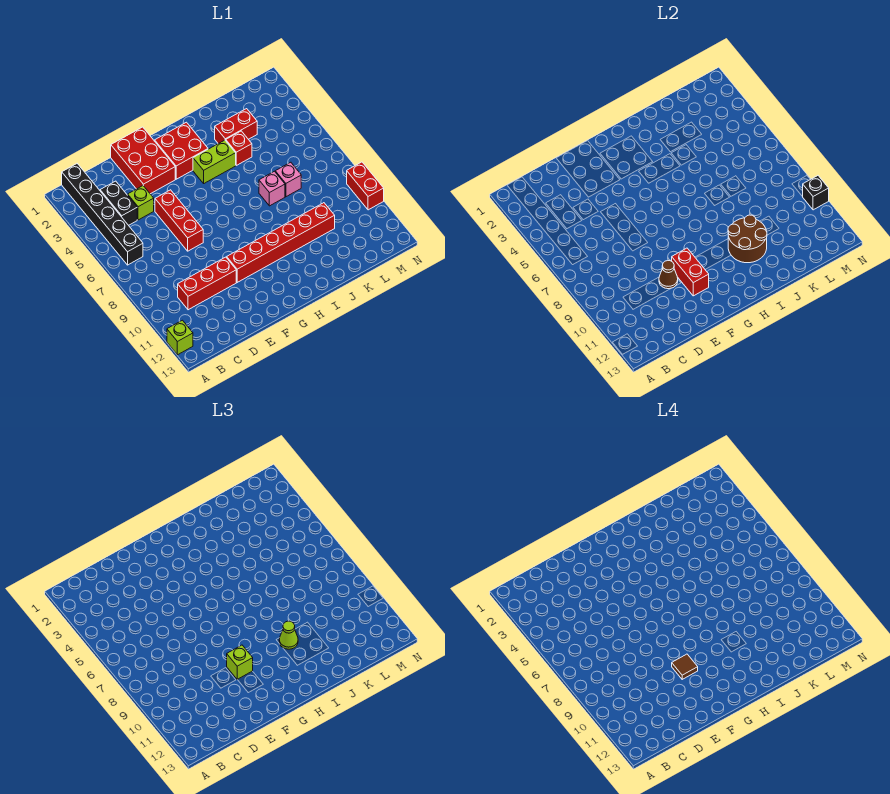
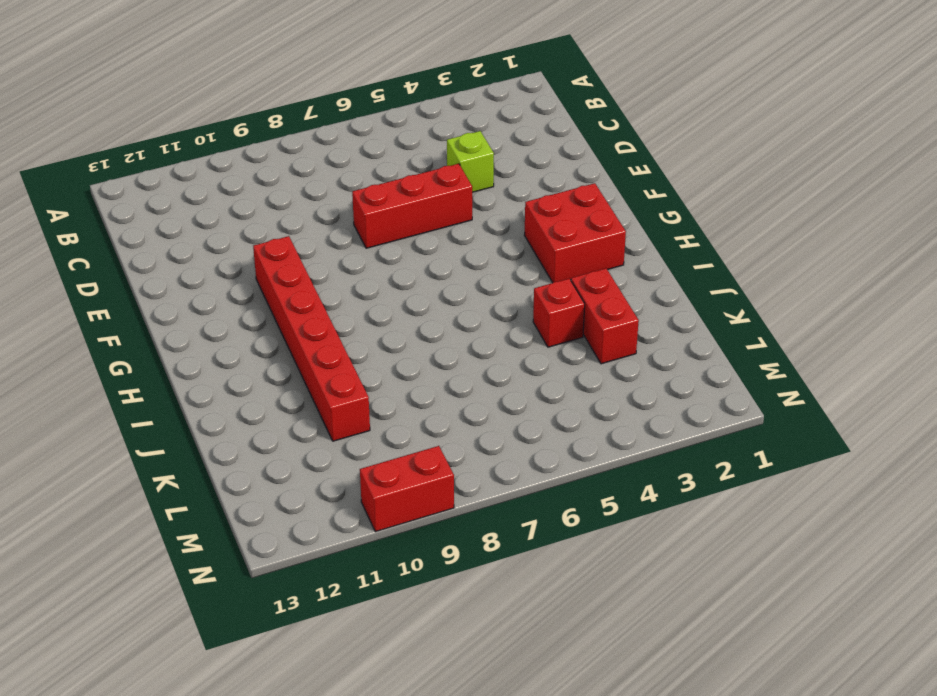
none -> lime 1x1 brick [167,320,193,355]
none -> black 1x6 brick [62,164,143,265]
none -> black 1x2 brick [100,181,137,225]

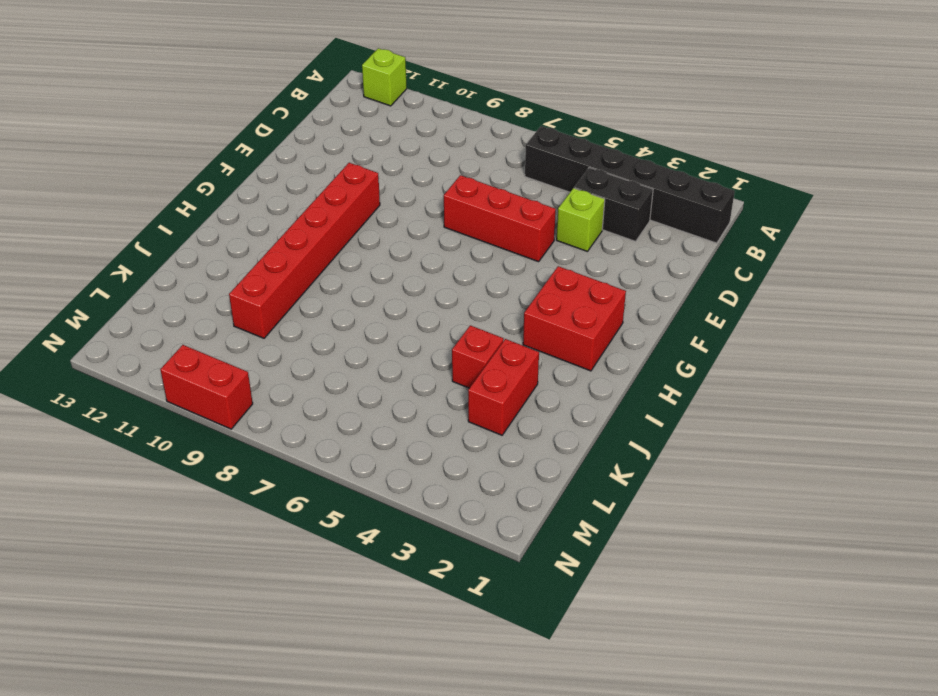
none -> red 1x3 brick [178,257,236,310]
none -> red 2x3 brick [111,127,175,194]
none -> lime 1x2 brick [193,140,236,183]

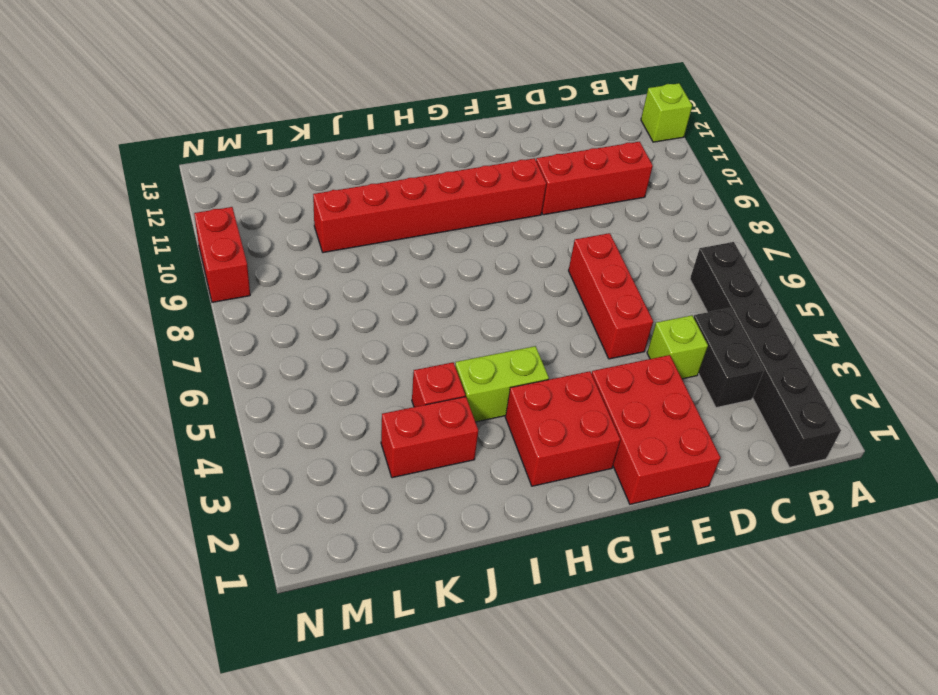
none -> pink 1x1 brick [259,171,285,206]
none -> pink 1x1 brick [275,162,301,197]
none -> brown 1x1 cone [659,261,678,289]

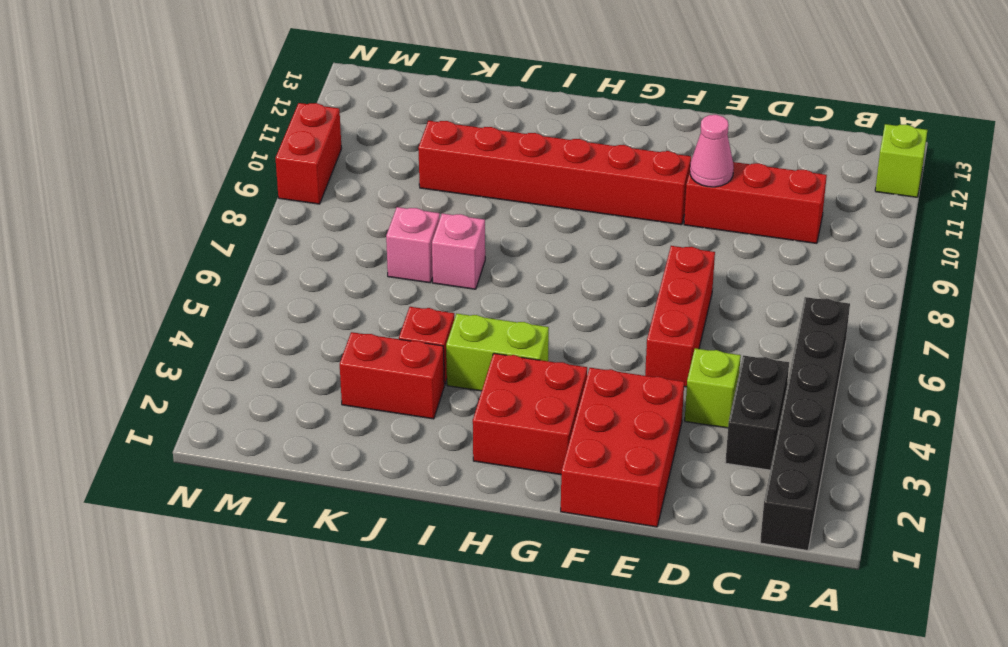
pink 1x1 cone [690,115,734,187] -> brown 1x1 cone [659,261,678,289]
none -> red 1x2 brick [672,248,709,296]
none -> brown 2x2 round brick [728,215,767,263]
none -> black 1x1 brick [803,176,829,210]

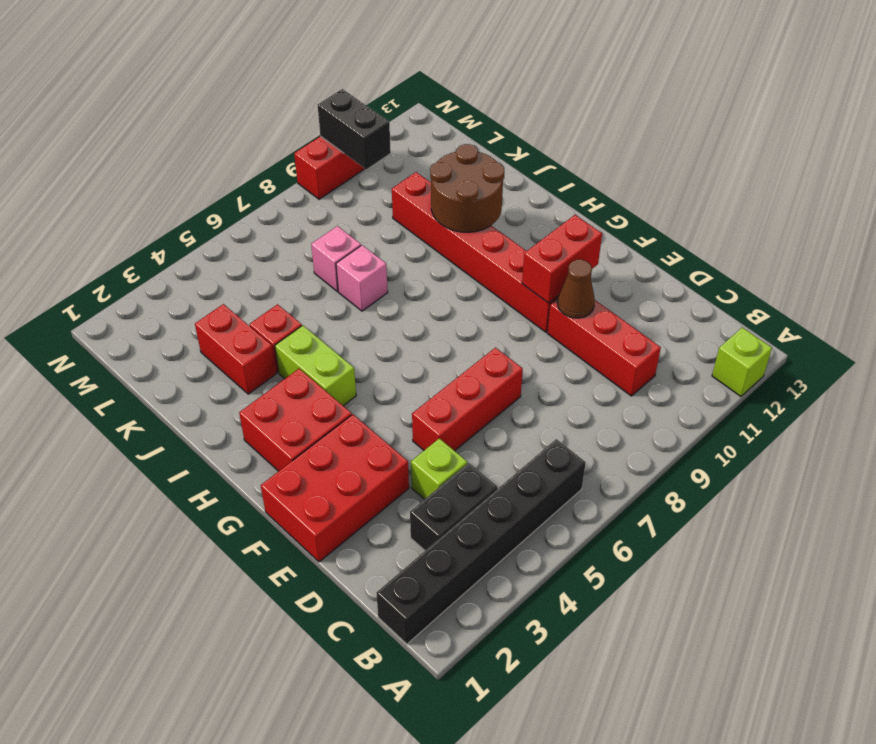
black 1x2 brick [318,89,391,169] -> black 1x1 brick [803,176,829,210]
none -> lime 1x1 brick [227,645,253,679]
none -> lime 1x1 cone [279,621,298,649]
none -> brown 1x1 tile [672,654,698,679]

